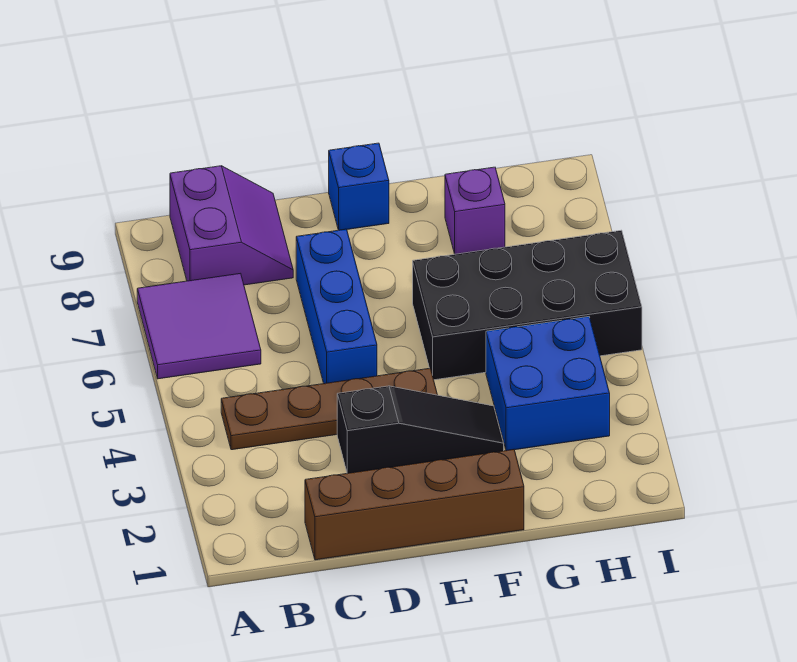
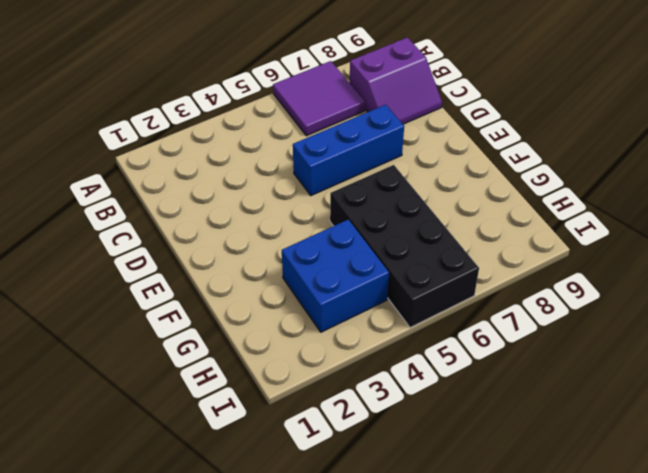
none -> brown 1x4 plate [221,368,437,450]
none -> brown 1x4 brick [305,450,524,560]

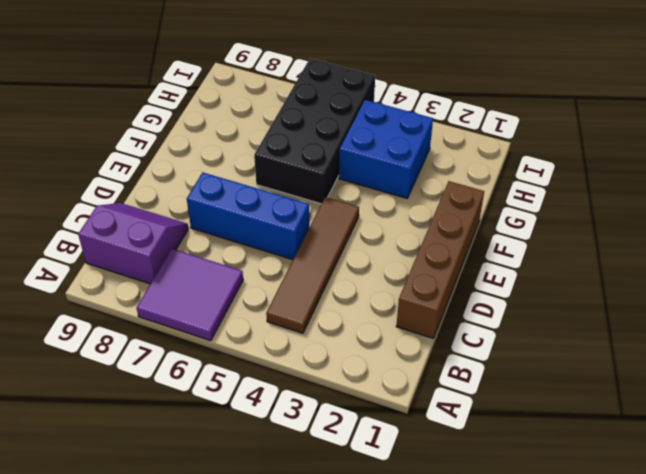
brown 1x4 tile [266,197,359,333] -> brown 1x4 plate [221,368,437,450]
none -> black 1x3 slope [337,386,504,473]
none -> blue 1x1 brick [329,143,389,230]

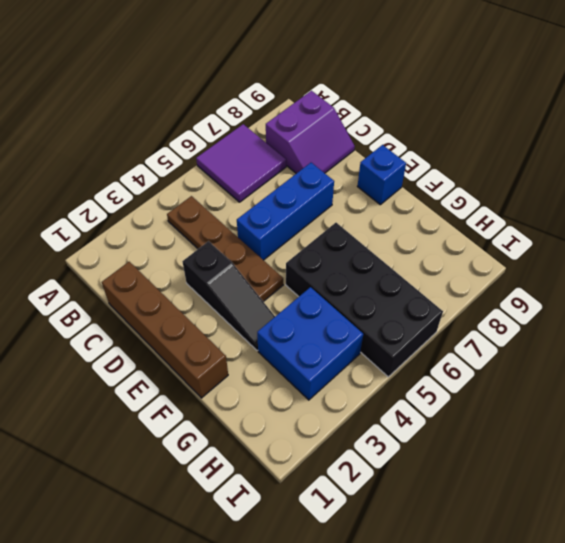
none -> purple 1x1 brick [445,167,505,254]

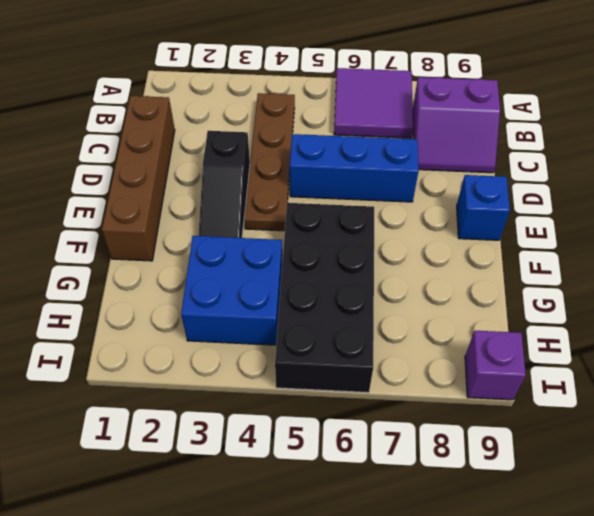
purple 1x1 brick [465,331,526,400] -> purple 1x1 brick moved to [445,167,505,254]

